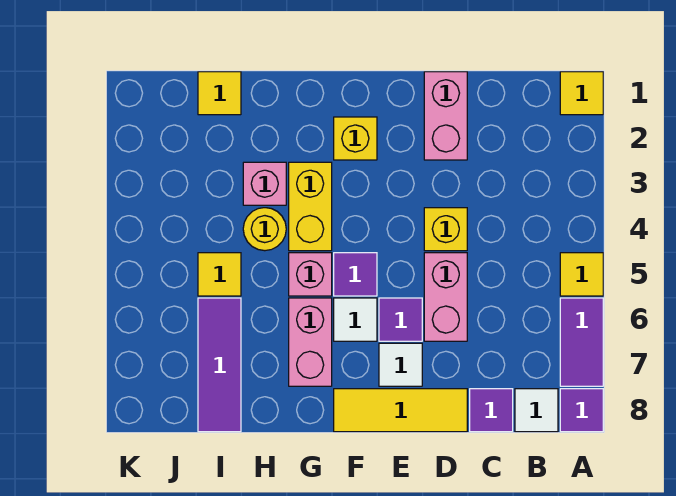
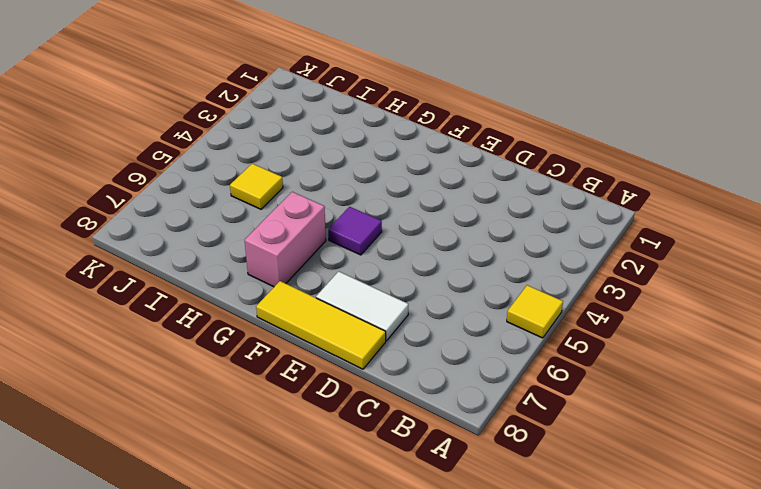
white 1x2 tile [316,271,408,341] -> white 1x1 tile [379,343,422,386]
none -> yellow 1x1 tile [560,72,603,115]
none -> purple 1x2 tile [560,298,603,386]
none -> purple 1x1 tile [560,389,603,432]

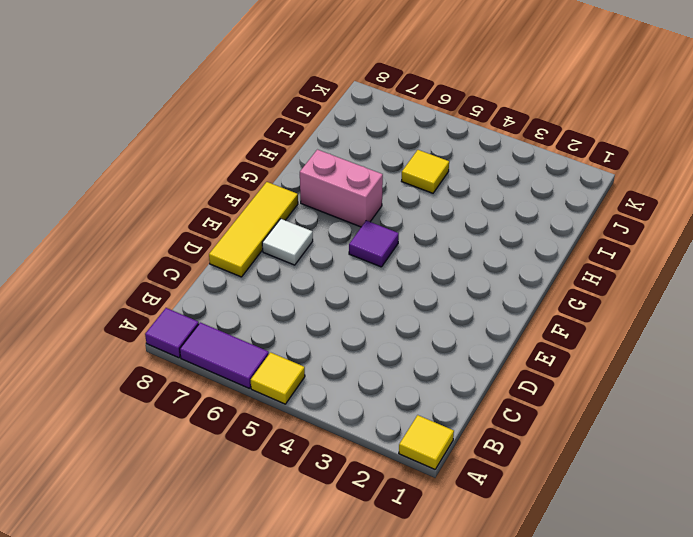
none -> white 1x1 tile [515,389,558,432]
none -> purple 1x1 tile [470,389,513,432]
none -> pink 1x2 brick [424,72,467,160]

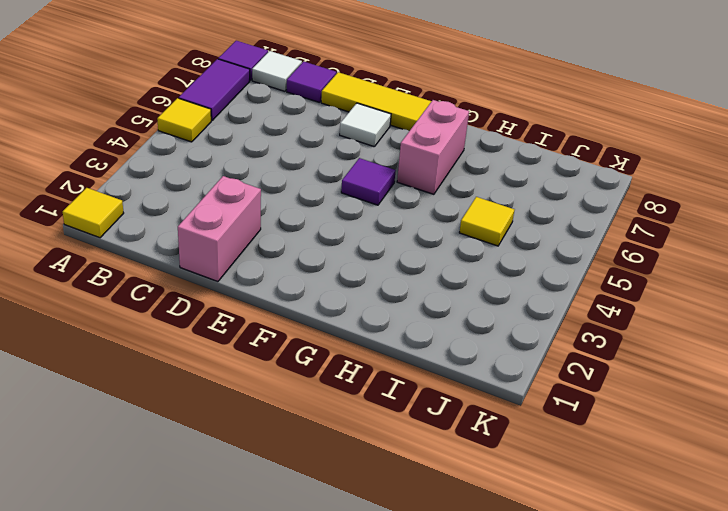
none -> yellow 1x1 brick [424,208,467,251]
none -> pink 1x2 brick [424,253,467,341]
none -> purple 1x1 tile [379,298,422,341]

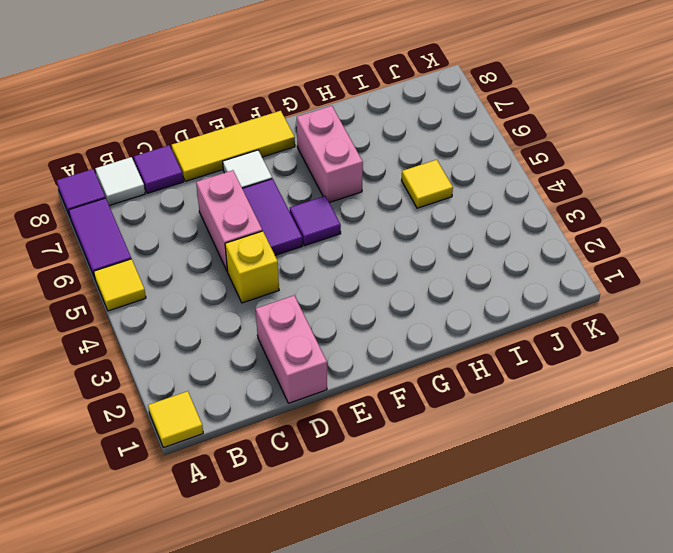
purple 1x2 tile [242,179,302,255] -> purple 1x1 tile [379,298,422,341]
none -> yellow 1x1 brick [334,117,377,160]
none -> white 1x1 tile [334,298,377,341]
none -> yellow 1x2 brick [289,162,332,251]

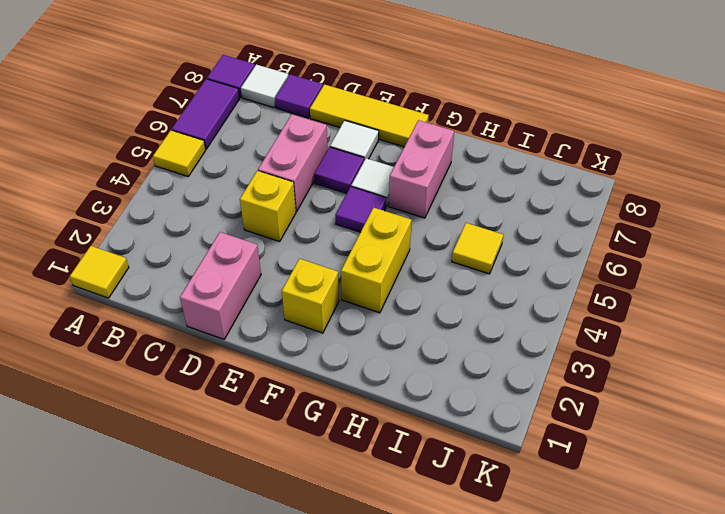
none -> pink 1x1 brick [289,253,332,296]
none -> pink 1x1 brick [243,162,286,205]
none -> yellow 1x1 round brick [243,208,286,251]

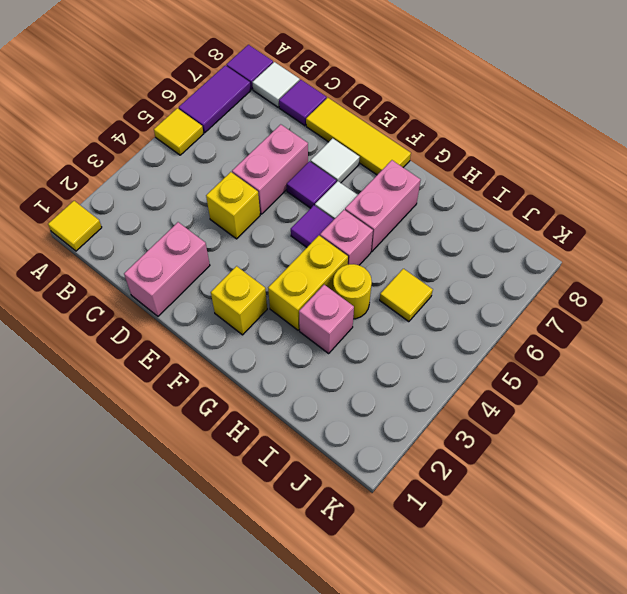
none -> yellow 1x1 tile [198,72,241,115]
none -> purple 1x3 tile [198,298,241,432]

